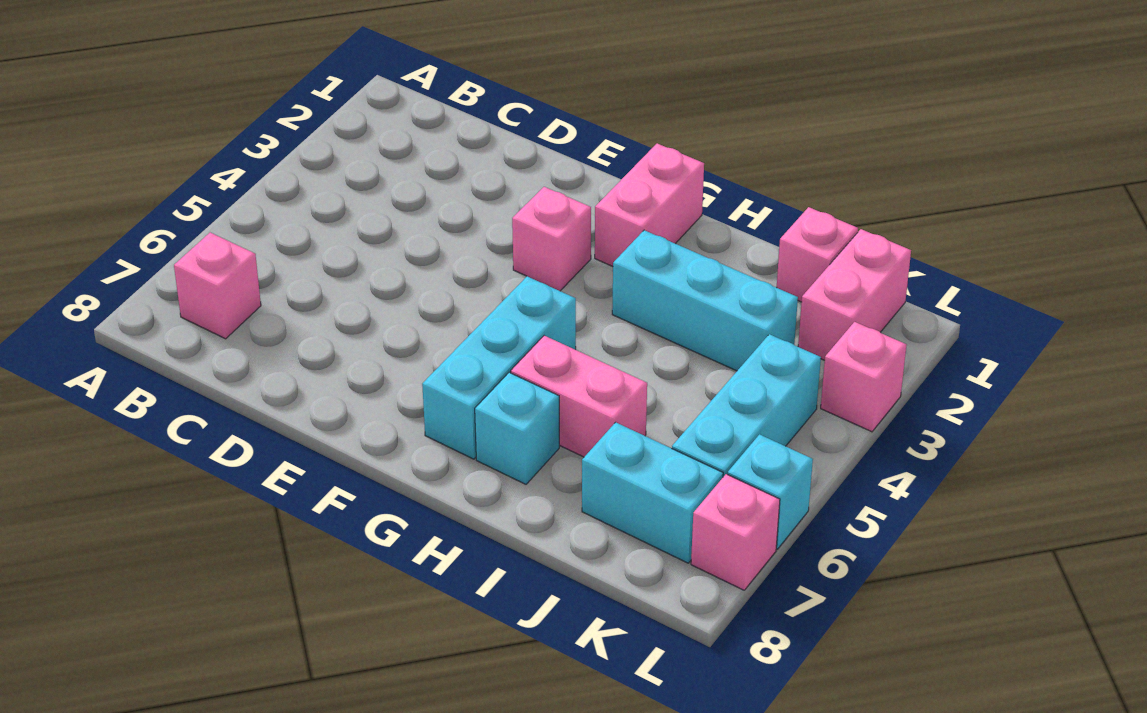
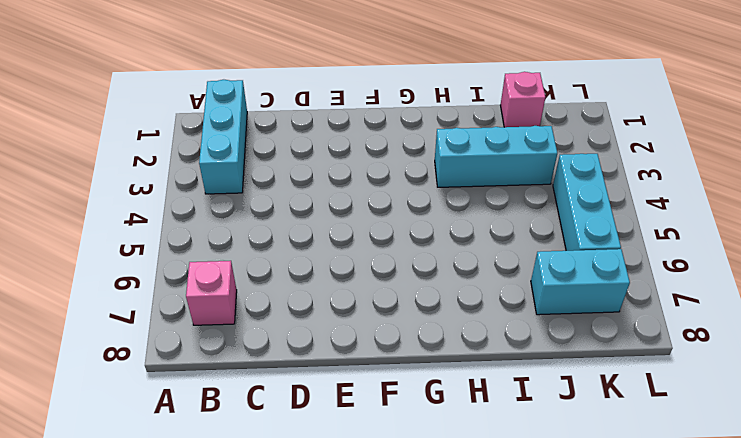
cyan 1x3 brick [199,80,247,194] -> cyan 1x3 brick moved to [422,276,576,459]
none -> pink 1x1 brick [512,187,591,291]
none -> pink 1x2 brick [595,143,704,266]
none -> pink 1x2 brick [511,336,647,457]

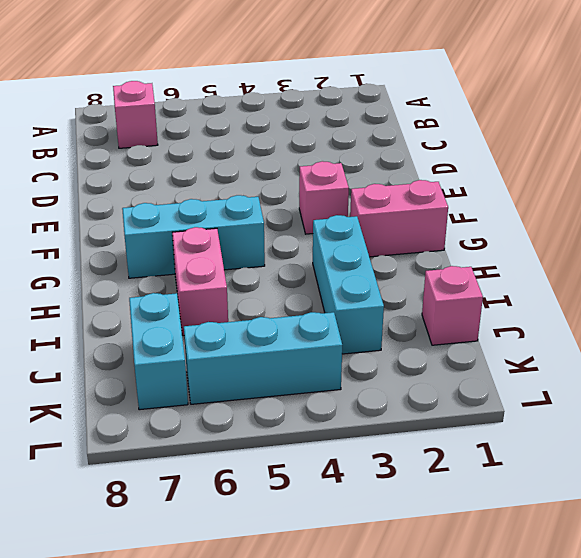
none -> cyan 1x1 brick [475,373,559,484]
none -> pink 1x2 brick [798,229,911,360]
none -> pink 1x1 brick [821,322,907,432]

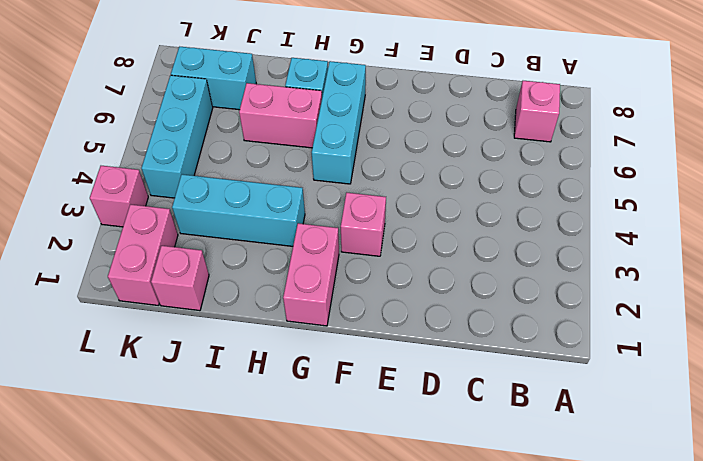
none -> cyan 1x1 brick [727,434,813,549]
none -> pink 1x1 brick [691,474,780,590]

